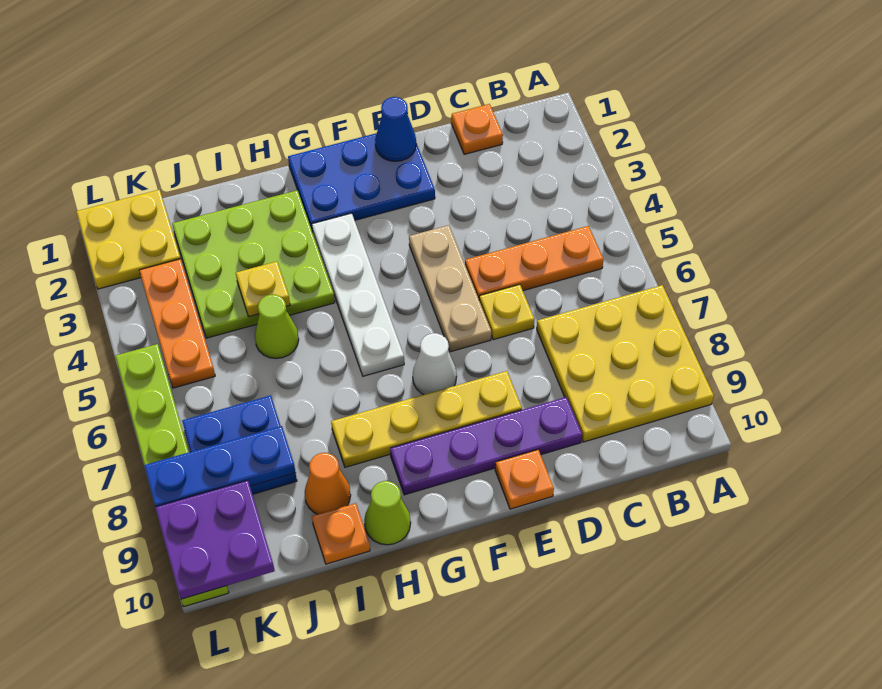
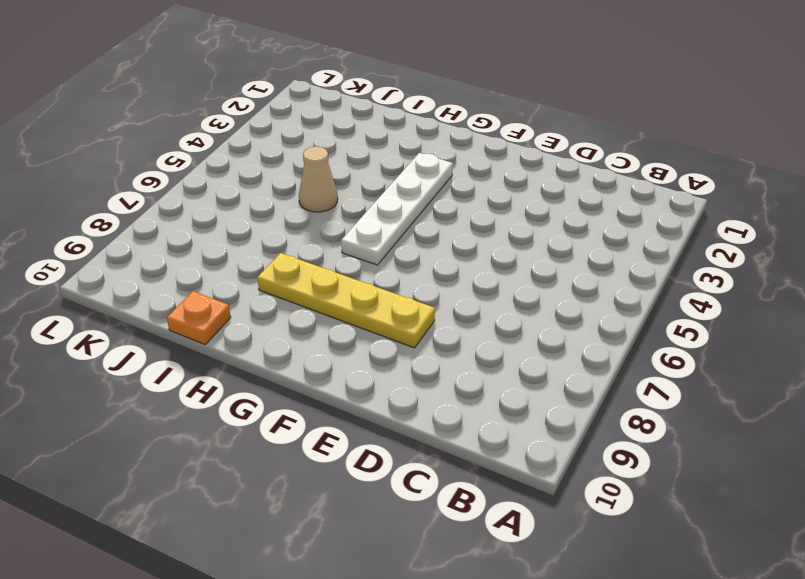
tan 1x1 cone [299,146,338,212] -> lime 1x1 cone [255,295,299,358]
none -> yellow 3x3 plate [537,285,714,442]
none -> orange 1x3 plate [465,226,604,299]
none -> orange 1x1 plate [451,104,503,154]

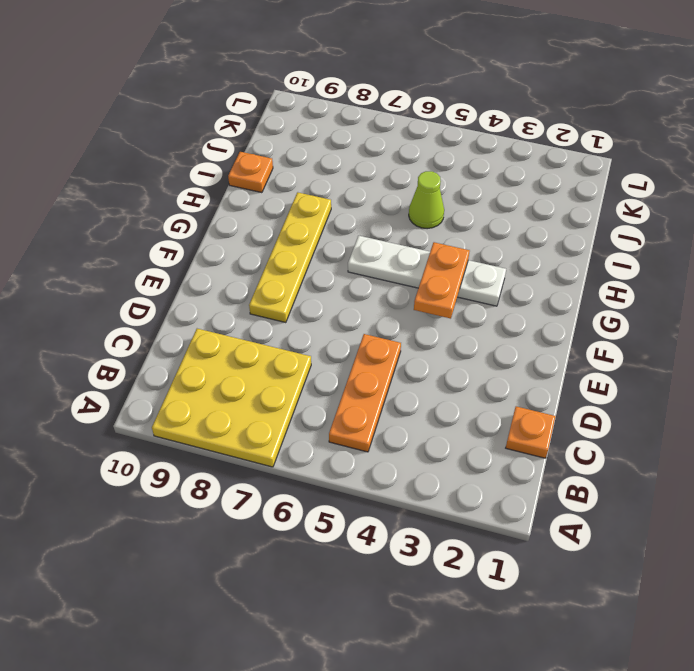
orange 1x2 plate [414,242,470,319] -> none
none -> yellow 1x1 plate [479,284,534,340]
none -> purple 1x4 plate [390,397,582,495]
none -> blue 2x3 plate [288,133,435,230]

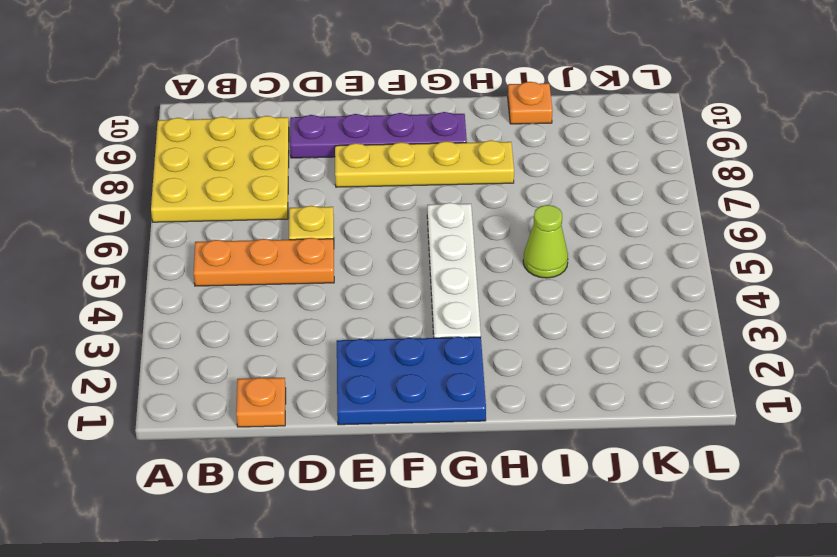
none -> tan 1x3 plate [409,225,491,352]
none -> orange 1x1 plate [495,450,554,509]
none -> white 1x1 cone [413,333,457,395]

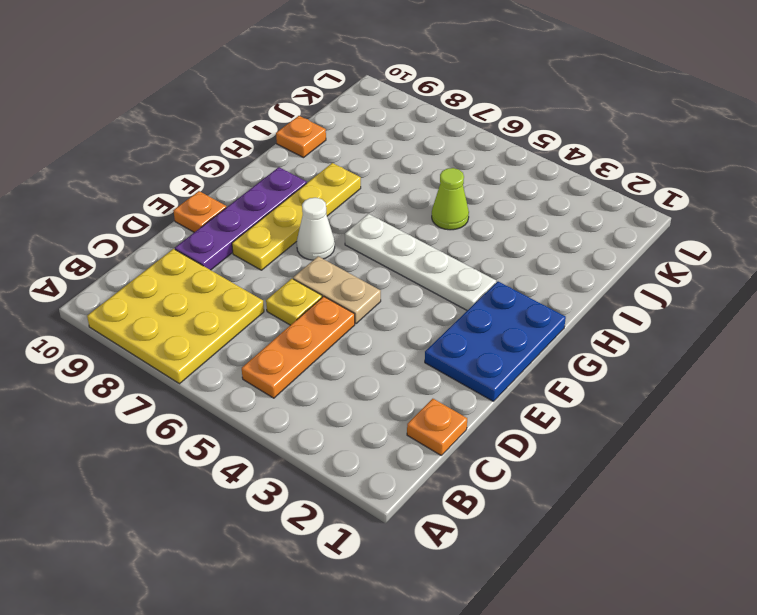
tan 1x2 plate [293,256,381,324] -> tan 1x3 plate [409,225,491,352]
none -> lime 3x3 plate [172,190,335,338]
none -> lime 1x1 cone [364,481,411,545]
none -> orange 1x1 cone [305,453,351,514]

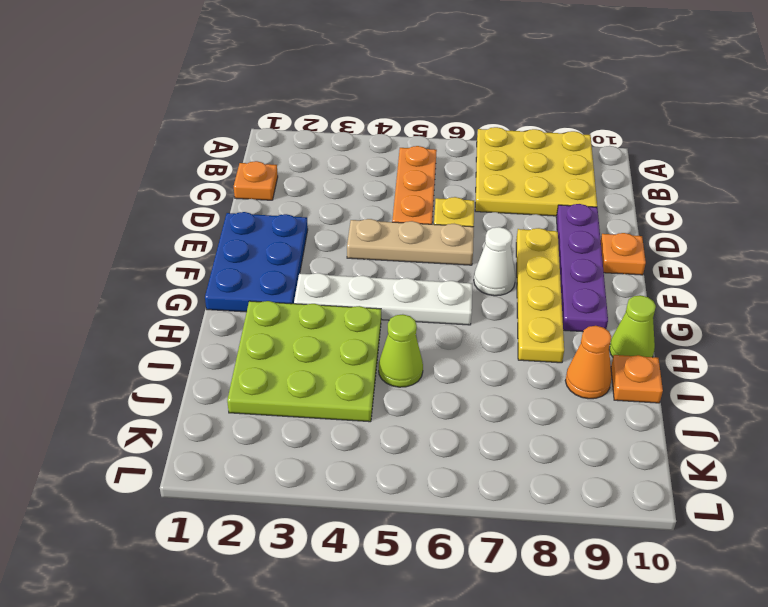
none -> blue 2x2 plate [182,395,297,494]
none -> yellow 2x2 plate [76,190,180,289]
none -> orange 1x3 plate [139,259,215,388]

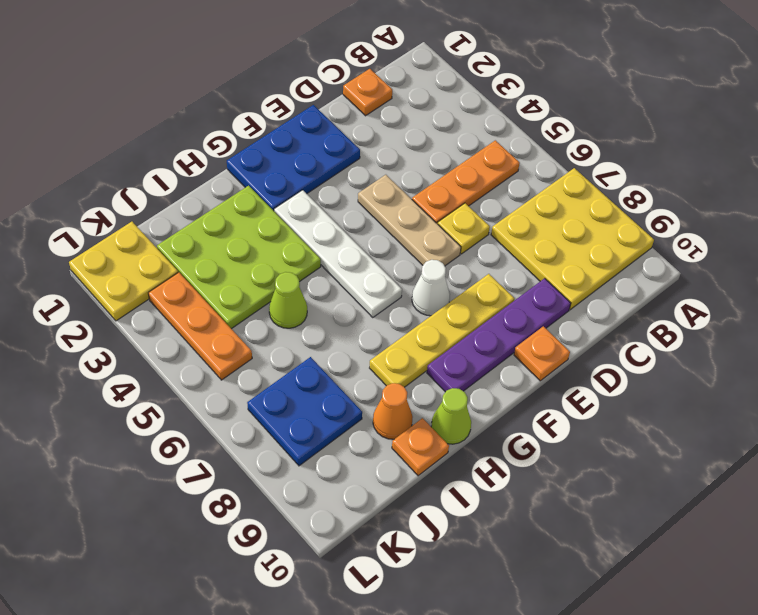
none -> lime 1x6 plate [115,344,229,607]
none -> blue 1x1 cone [375,97,416,161]
none -> yellow 1x1 plate [236,262,290,317]

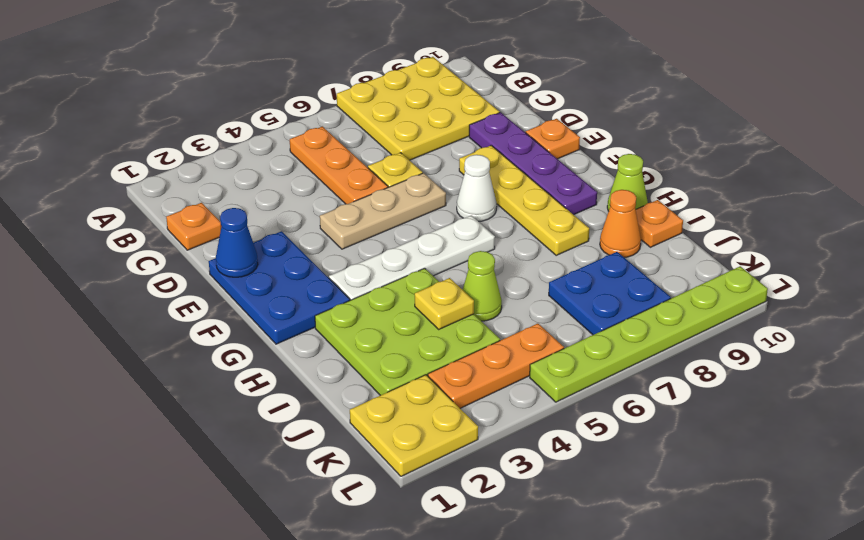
none -> blue 1x3 plate [144,426,296,507]
none -> purple 2x2 plate [155,480,275,599]

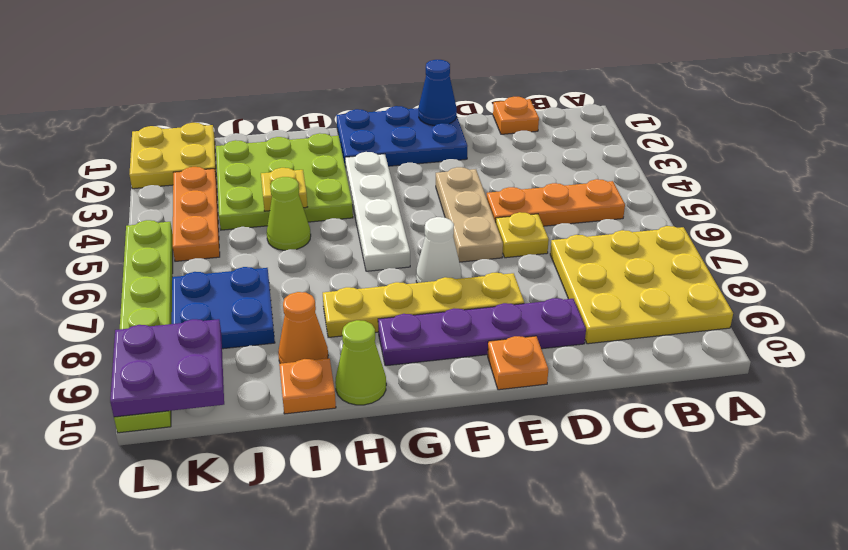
none -> blue 1x3 plate [144,426,296,507]

